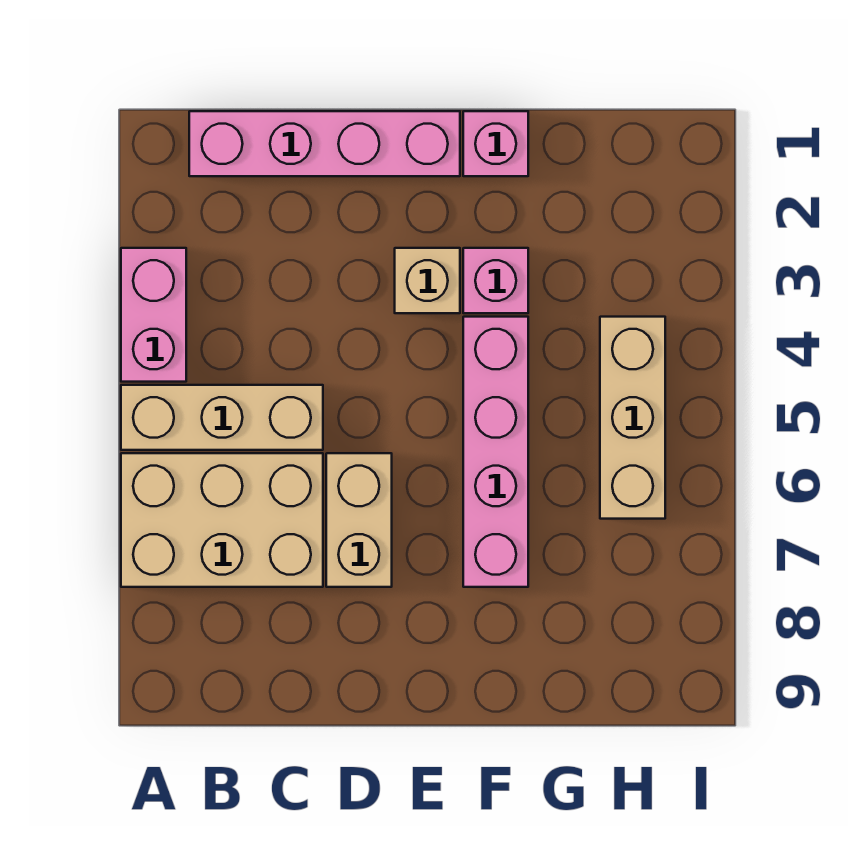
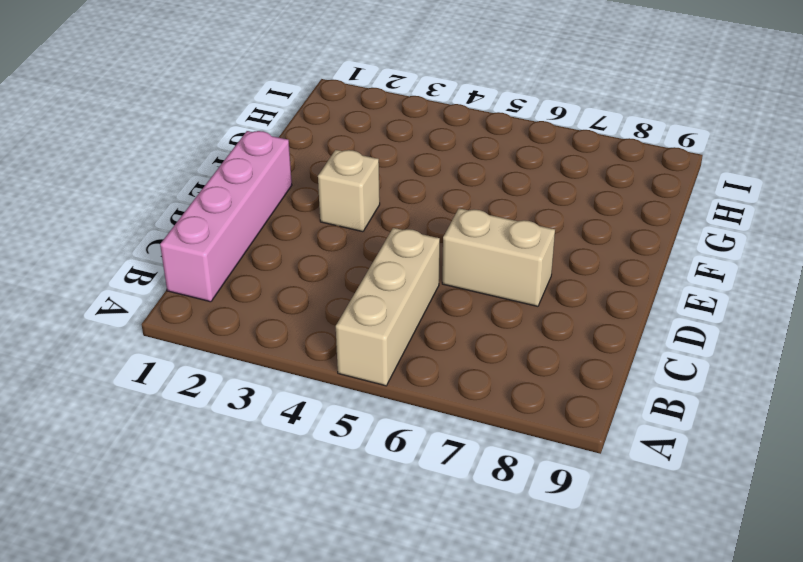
none -> pink 1x2 brick [121,248,186,382]
none -> tan 2x3 brick [121,453,323,587]

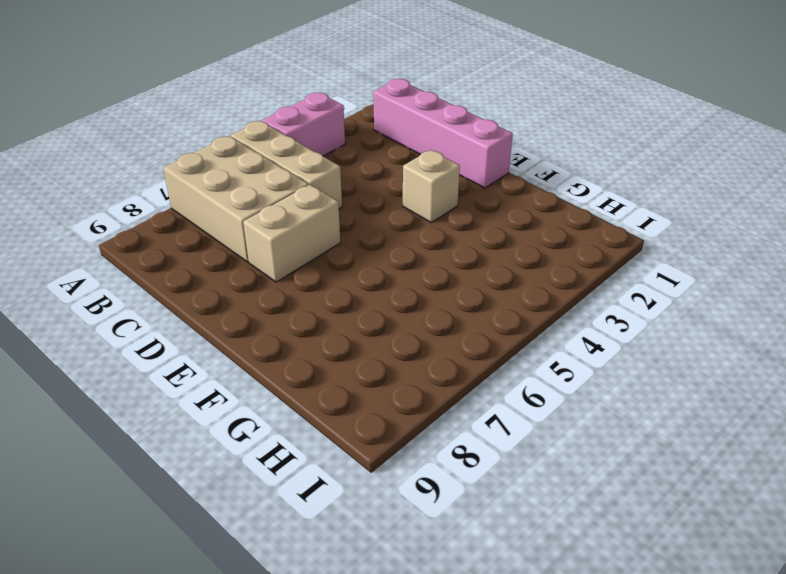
none -> pink 1x1 brick [463,111,528,176]
none -> pink 1x1 brick [463,248,528,313]

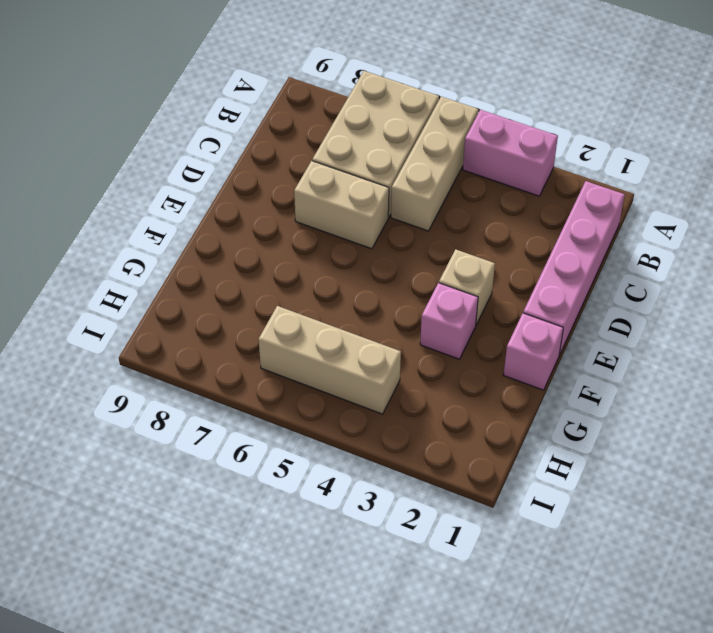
none -> pink 1x4 brick [463,317,528,587]

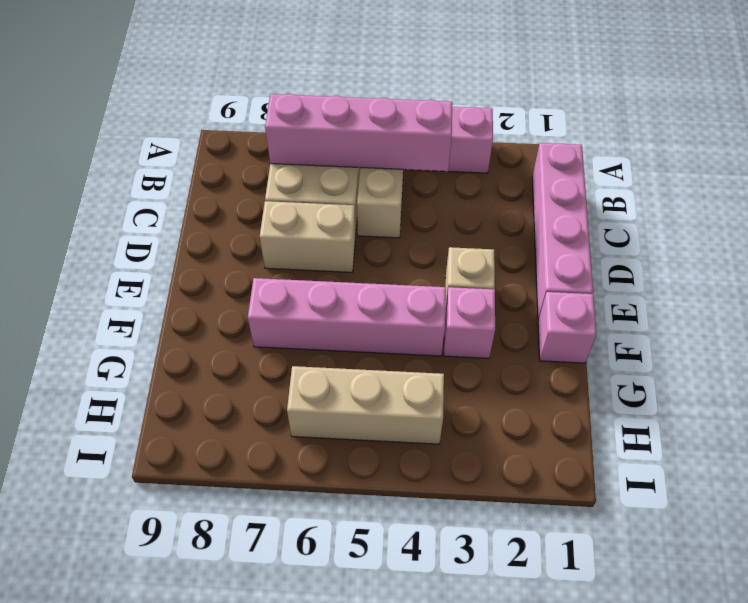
pink 1x4 brick [265,94,452,171] -> none

